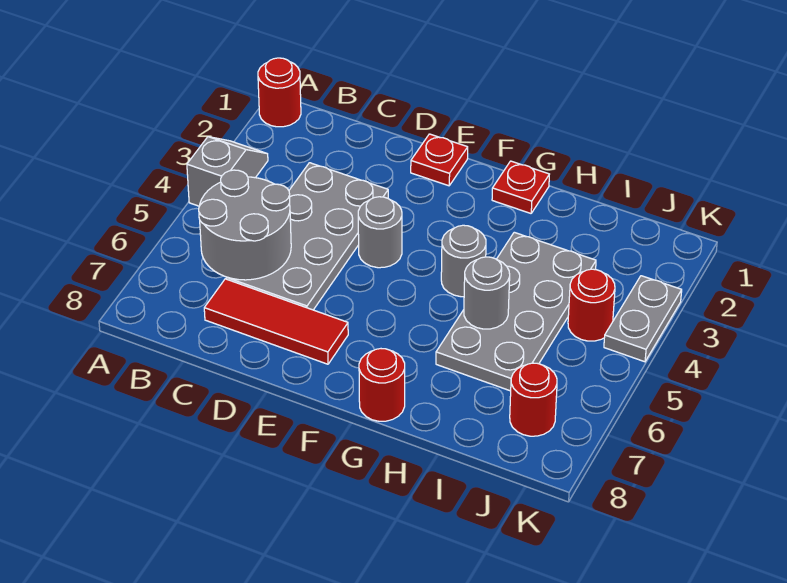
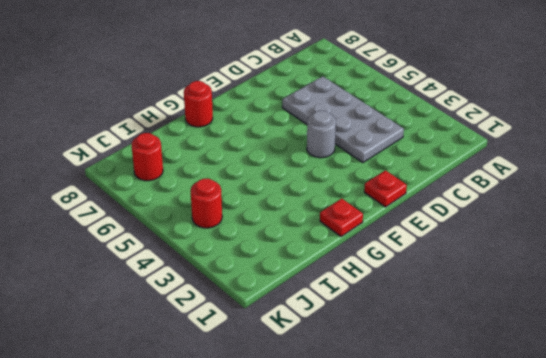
none -> red 1x1 round brick [258,58,301,127]
none -> grey 1x2 slope [187,137,268,206]
none -> red 1x3 tile [204,279,348,364]

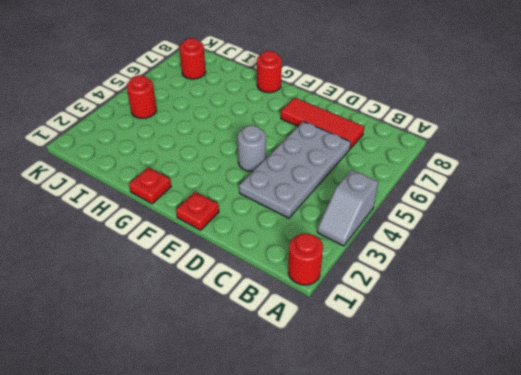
none -> grey 1x1 round brick [441,225,486,297]
none -> grey 2x4 plate [436,232,596,391]
none -> grey 1x2 plate [604,276,682,362]

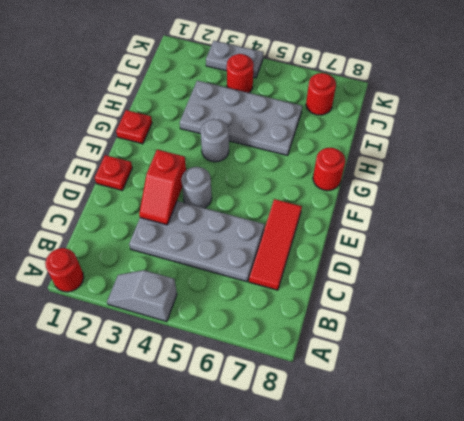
red 1x2 slope [139,150,186,225] -> none
none -> grey 2x2 round brick [199,170,291,280]
none -> grey 1x1 round brick [464,257,510,329]

